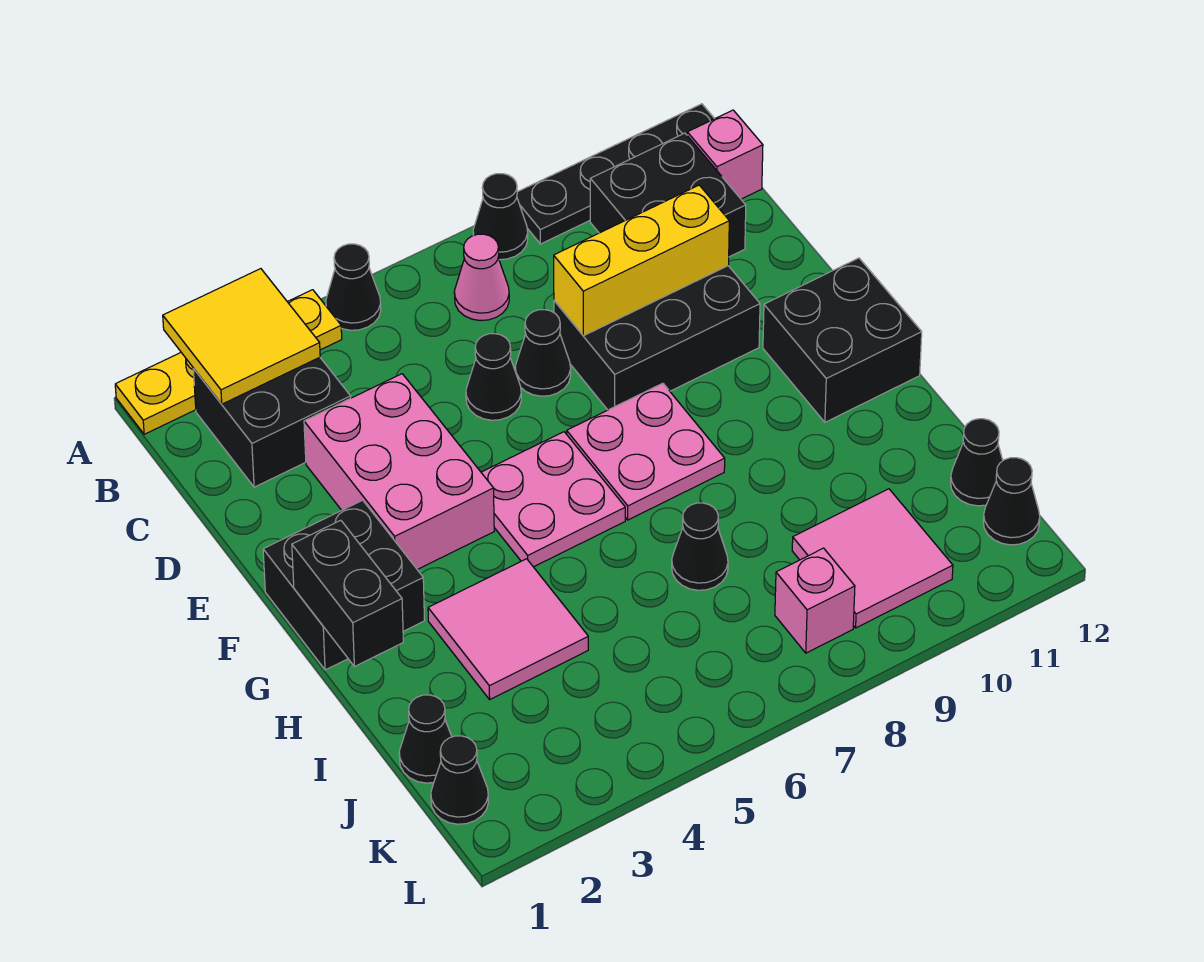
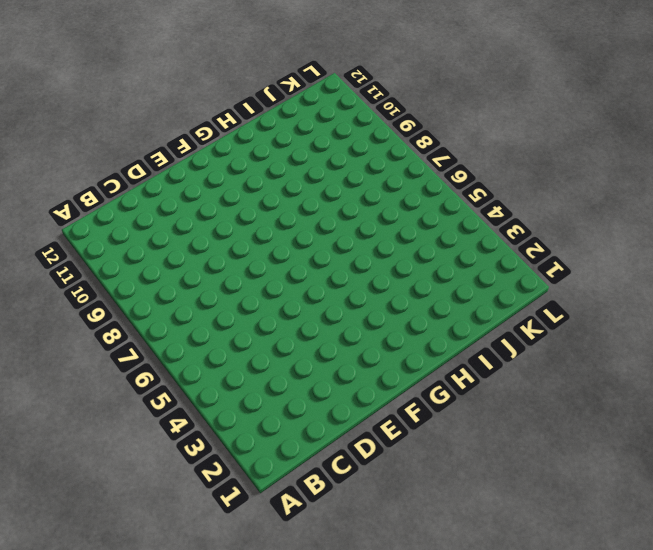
none -> yellow 1x4 plate [115,290,342,434]
none -> black 1x1 cone [326,244,381,330]
none -> black 1x1 cone [473,174,528,260]

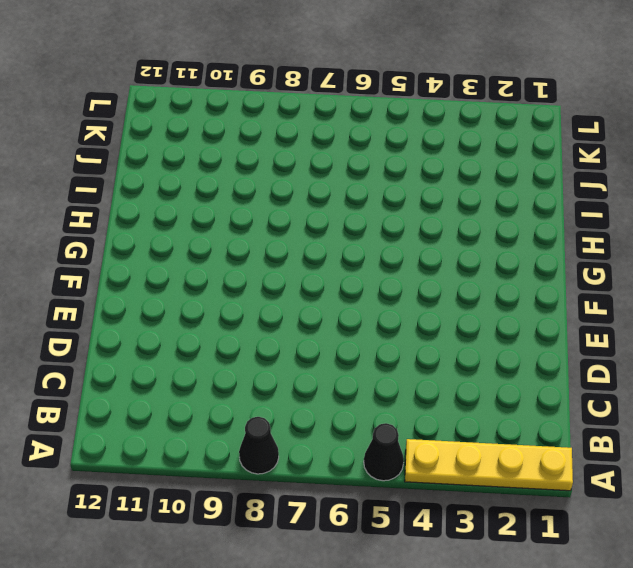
none -> black 1x4 plate [517,104,714,244]
none -> black 2x2 brick [193,357,351,487]
none -> pink 1x1 cone [454,234,509,321]

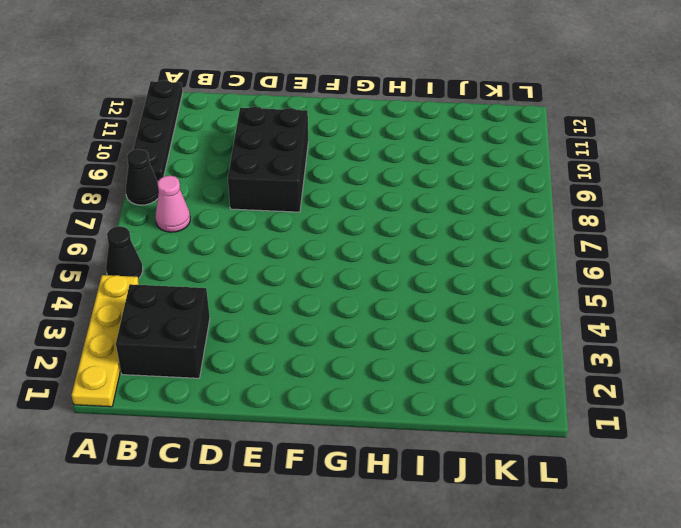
none -> black 2x2 brick [590,133,746,257]
none -> pink 1x1 brick [687,110,763,199]
none -> pink 2x3 brick [304,374,494,569]

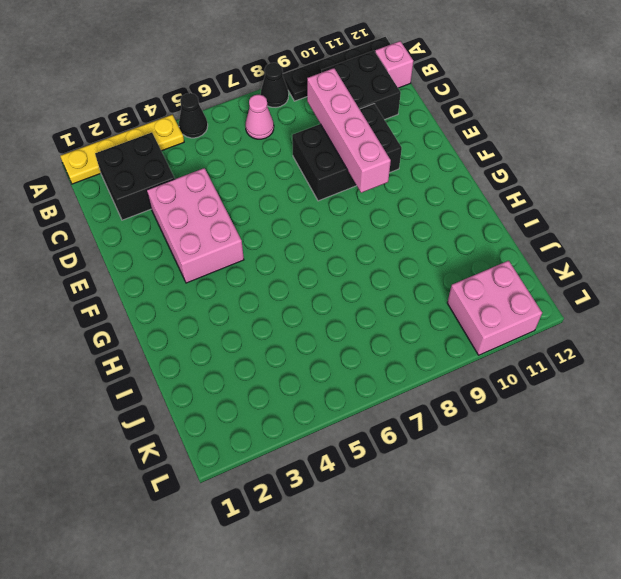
pink 1x4 brick [307,68,391,193] -> yellow 1x3 brick [554,185,729,336]
pink 2x2 brick [447,261,542,355] -> pink 2x2 tile [792,489,953,628]
none -> black 1x1 cone [466,334,521,420]
none -> black 1x1 cone [515,310,571,396]
none -> black 2x2 brick [263,500,425,670]

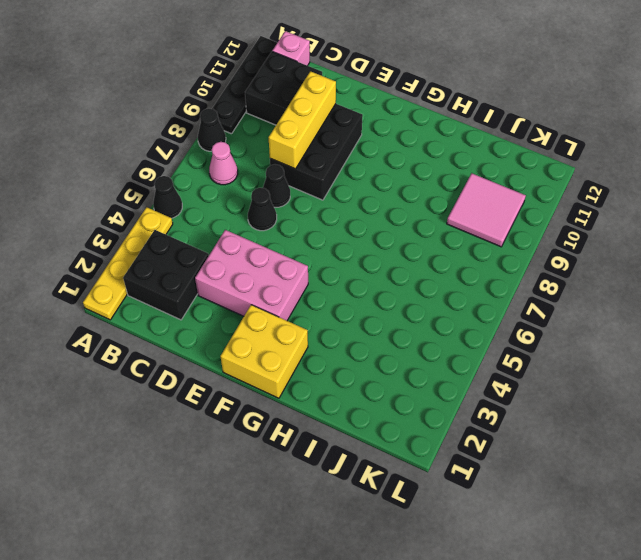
yellow 2x2 brick [220,305,308,398] -> black 2x2 brick [263,500,425,670]
none -> pink 2x2 plate [481,432,625,567]
none -> pink 2x2 plate [567,383,725,520]
none -> black 2x2 brick [763,258,922,422]

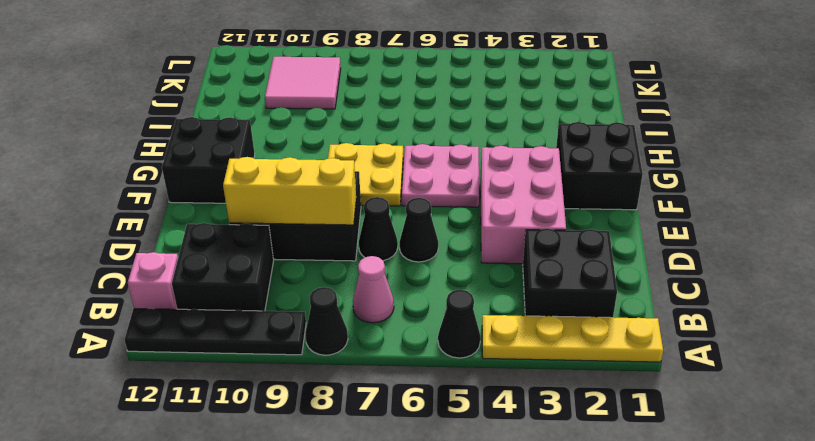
yellow 2x2 plate [328,143,403,206] -> pink 2x2 plate [567,383,725,520]
none -> pink 2x2 tile [428,559,588,699]
none -> black 1x1 cone [672,503,728,590]
none -> black 1x1 cone [399,695,452,783]

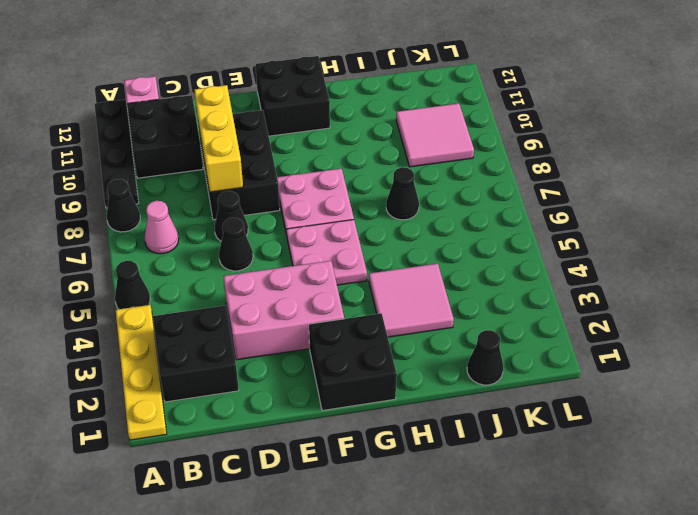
none -> black 1x1 cone [951,419,1003,506]
none -> black 1x1 cone [431,736,488,824]
none -> pink 1x1 brick [775,548,855,653]

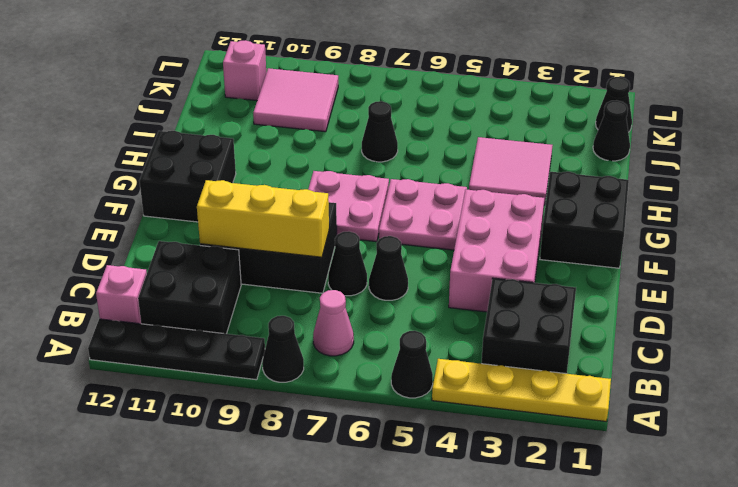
pink 1x1 brick [223,40,266,101] -> pink 1x1 brick moved to [775,548,855,653]
none -> black 1x1 cone [951,419,1003,506]
none -> black 1x1 cone [983,458,1040,545]
none -> yellow 2x2 tile [163,269,320,404]

